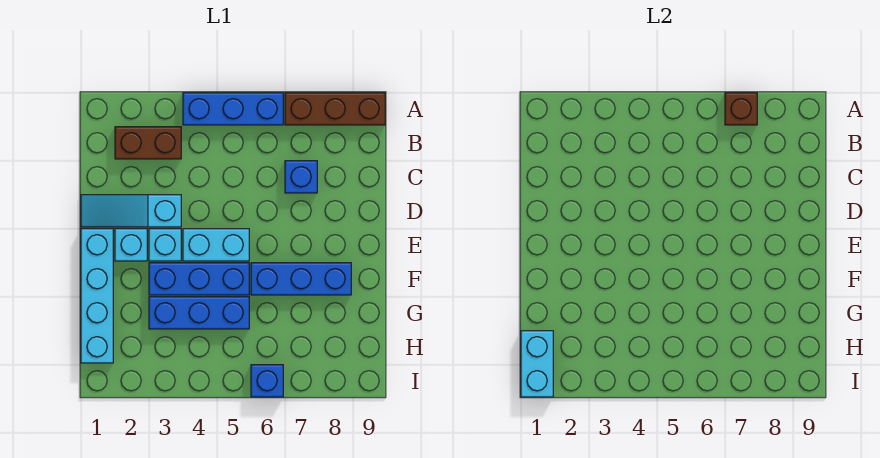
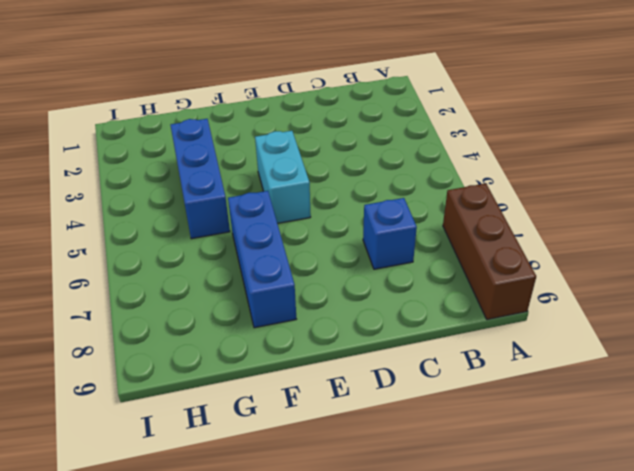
none -> blue 1x3 brick [183,93,283,125]
none -> brown 1x2 brick [115,127,181,159]
none -> cyan 1x3 slope [81,195,181,227]

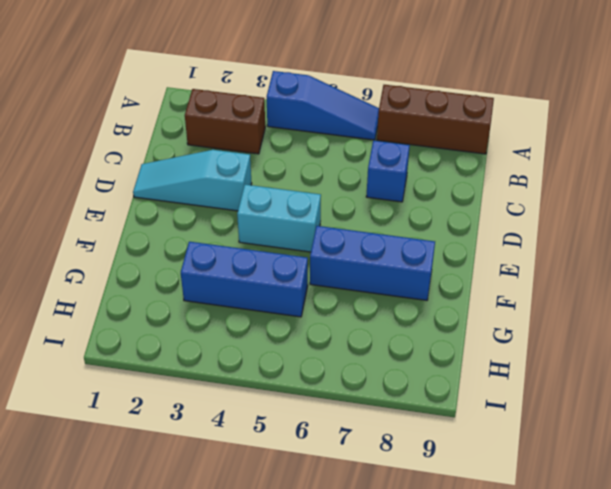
blue 1x3 slope [267,71,379,140] -> blue 1x3 brick [183,93,283,125]
none -> cyan 1x4 brick [81,229,113,363]
none -> cyan 1x1 brick [115,229,147,261]
none -> cyan 1x1 brick [149,229,181,261]

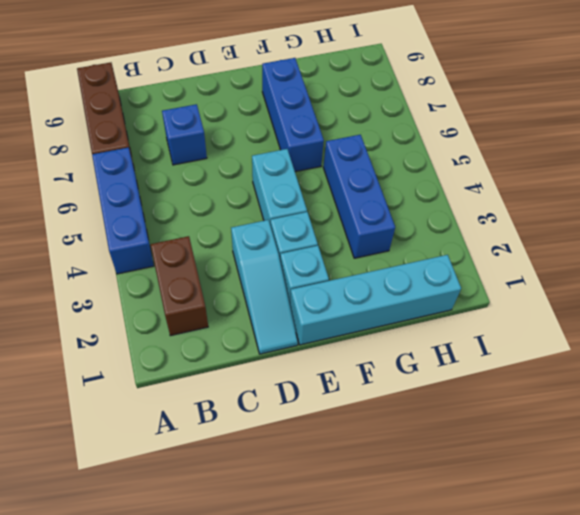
none -> blue 1x3 brick [149,263,249,295]
none -> blue 1x1 brick [251,365,283,397]
none -> brown 1x1 brick [725,93,757,125]

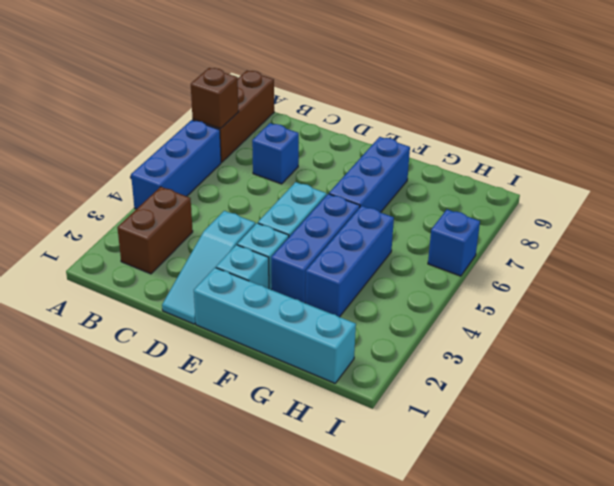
none -> cyan 1x2 brick [521,331,553,397]

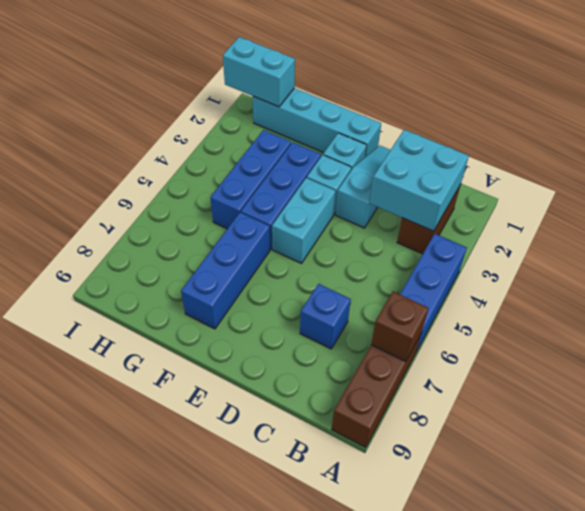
cyan 2x2 brick [370,130,469,231] -> none
none -> blue 1x1 brick [251,365,283,397]

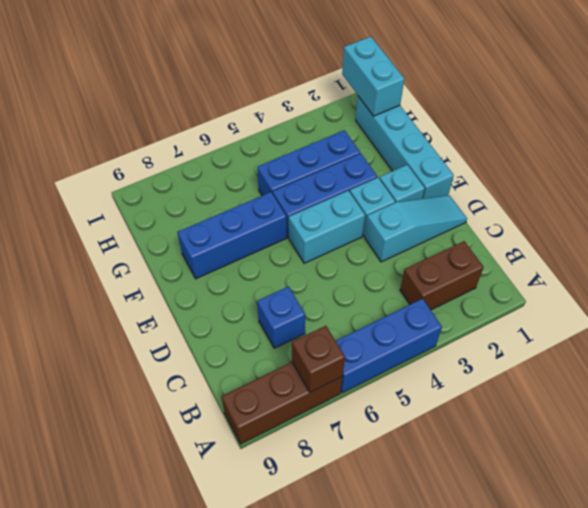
none -> blue 1x1 brick [251,365,283,397]

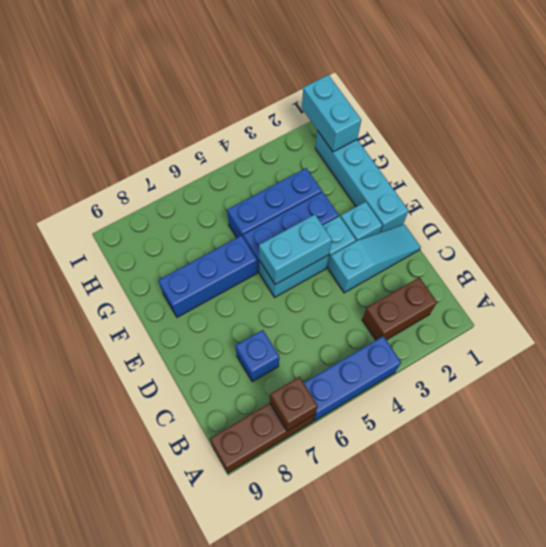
cyan 1x2 brick [259,215,332,284] -> none
none -> blue 1x1 brick [251,365,283,397]

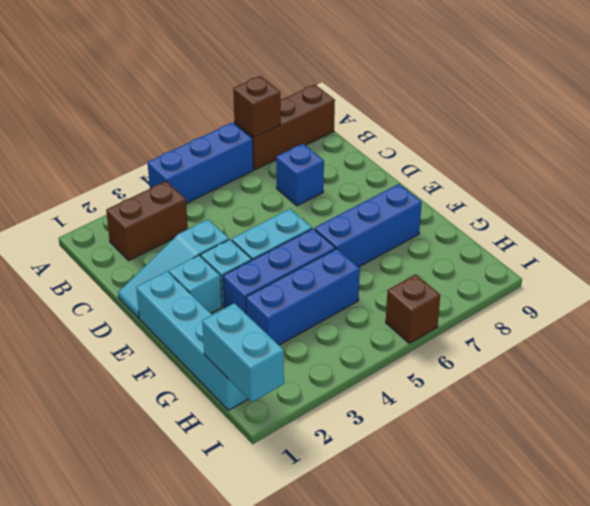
brown 1x1 brick [386,274,440,343] -> blue 1x1 brick [251,365,283,397]

